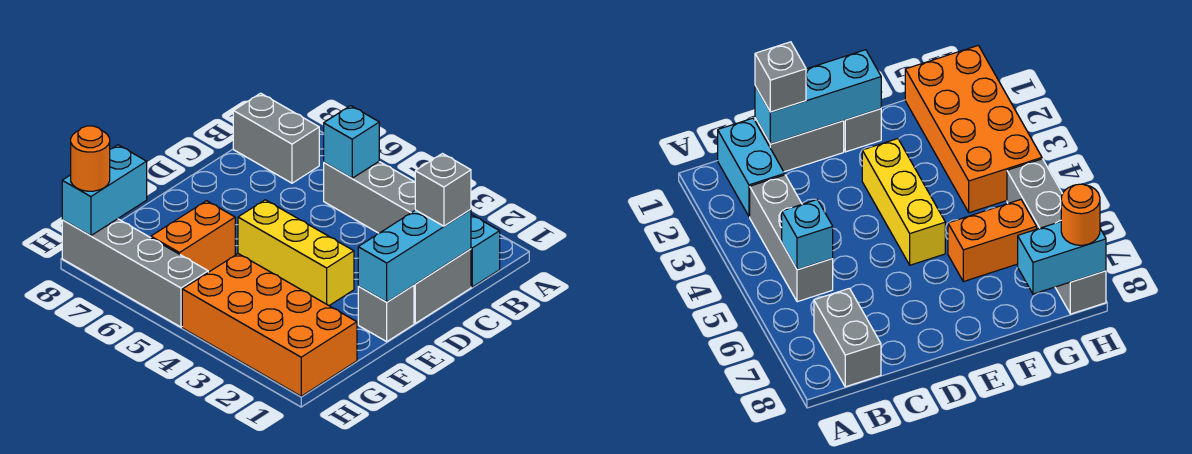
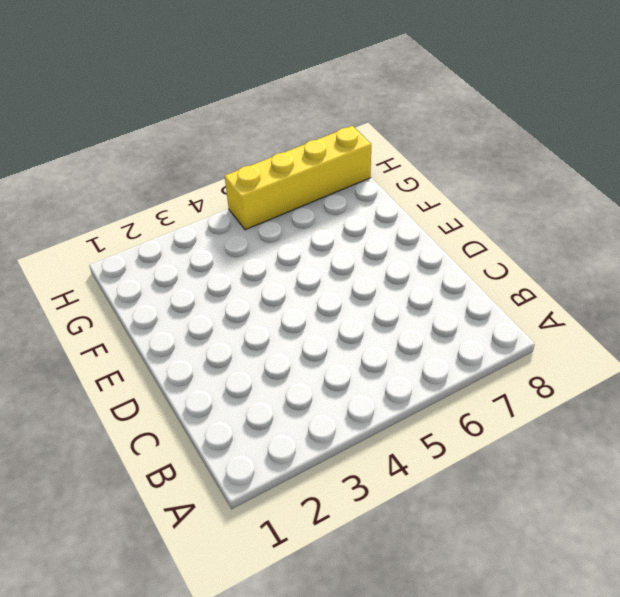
yellow 1x4 brick [225,126,371,230] -> grey 1x4 brick [62,219,208,327]
none -> cyan 1x2 brick [471,215,500,287]
none -> grey 1x3 brick [324,162,415,233]
none -> grey 1x2 brick [233,93,319,183]

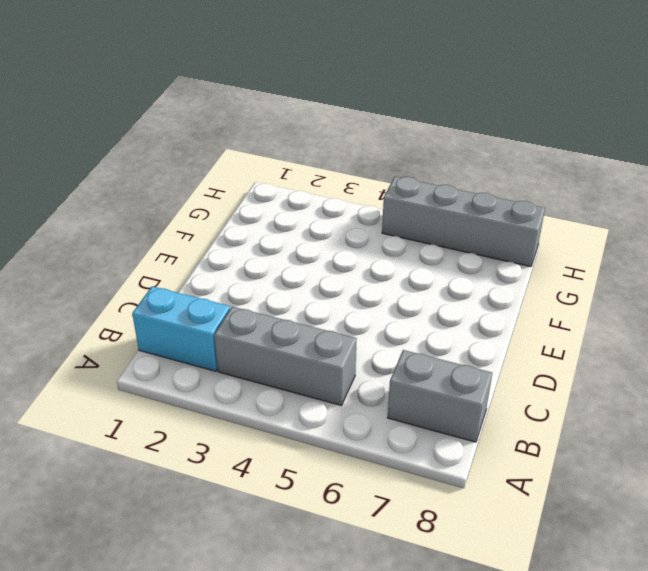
none -> grey 1x2 brick [414,249,471,323]
none -> grey 1x1 brick [358,285,414,342]
none -> yellow 1x3 brick [238,200,354,305]

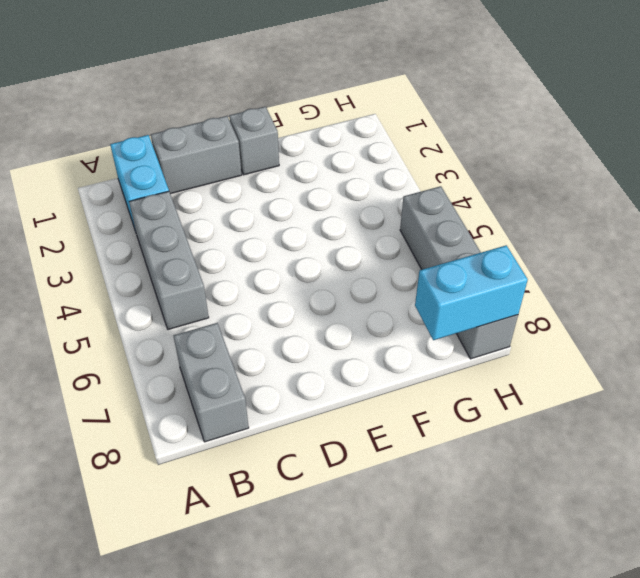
none -> yellow 1x3 brick [238,200,354,305]
none -> orange 1x2 brick [151,201,235,272]
none -> orange 2x4 brick [182,254,357,396]

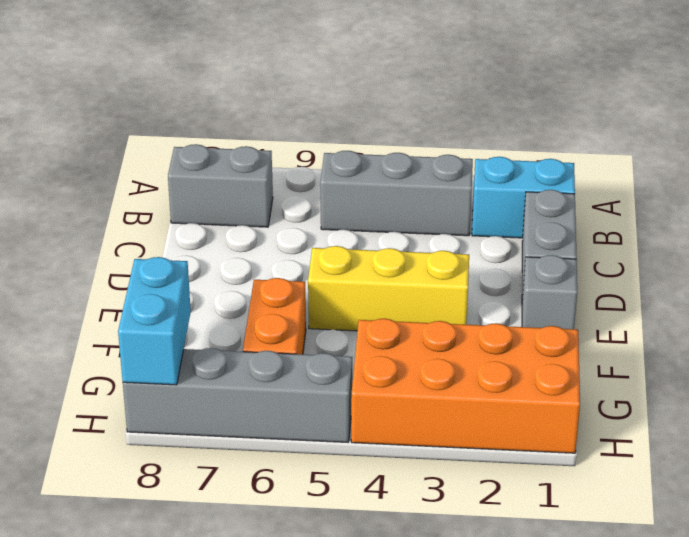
none -> cyan 1x1 brick [324,106,379,178]
none -> cyan 1x3 brick [358,209,471,302]
none -> grey 1x1 brick [415,154,471,226]

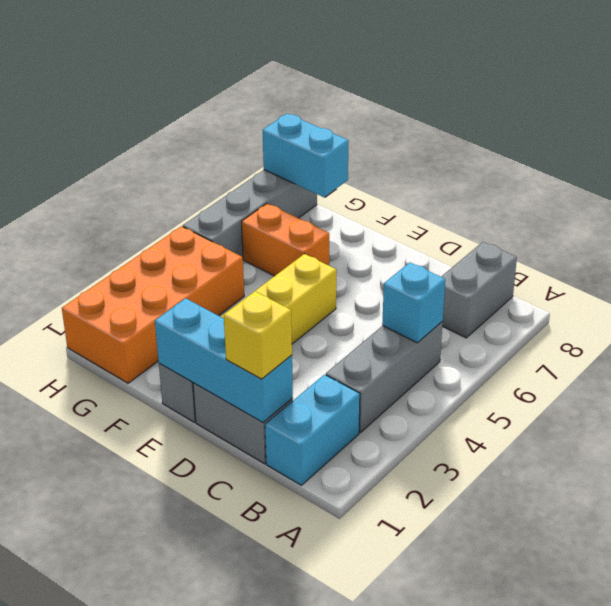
yellow 1x1 brick [224,291,292,379] -> grey 1x1 brick [415,154,471,226]
none -> orange 1x1 round brick [71,126,110,191]

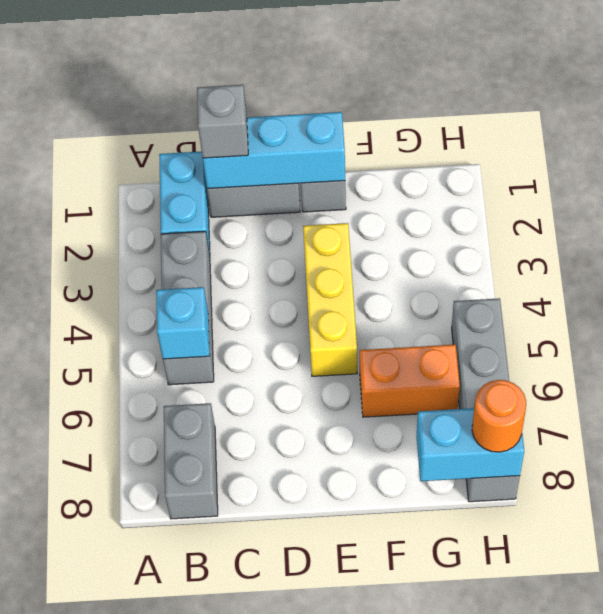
none -> orange 2x4 brick [182,254,357,396]

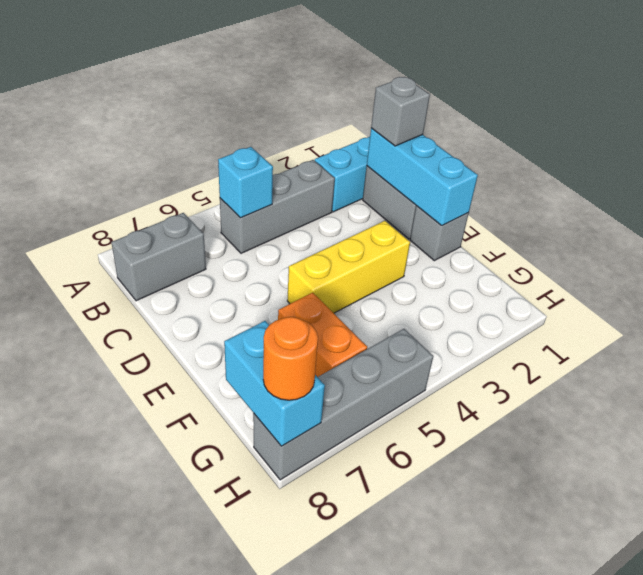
none -> orange 2x4 brick [182,254,357,396]

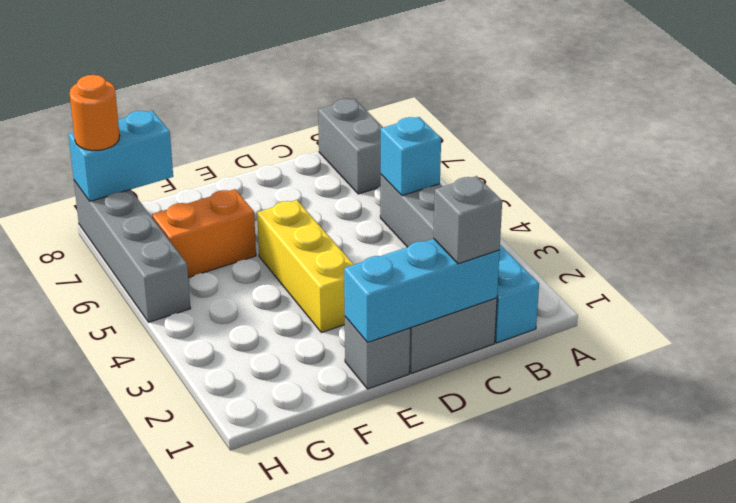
none -> orange 2x4 brick [182,254,357,396]

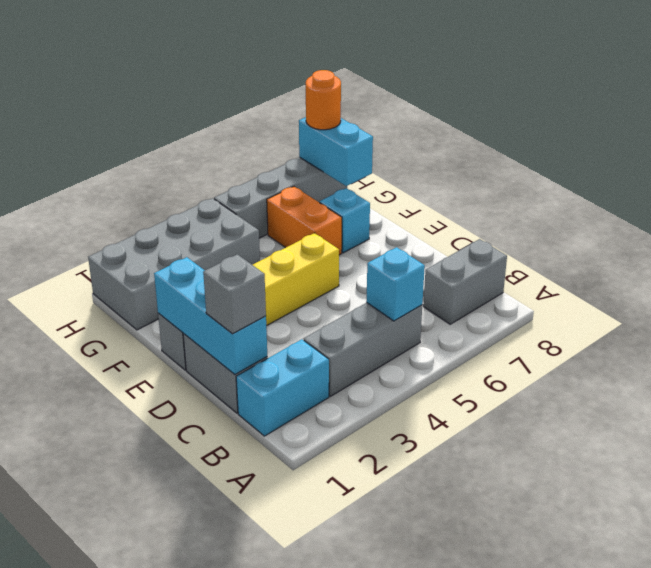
cyan 1x1 brick [320,188,370,253] -> none
grey 2x4 brick [88,198,260,330] -> orange 2x4 brick [182,254,357,396]

